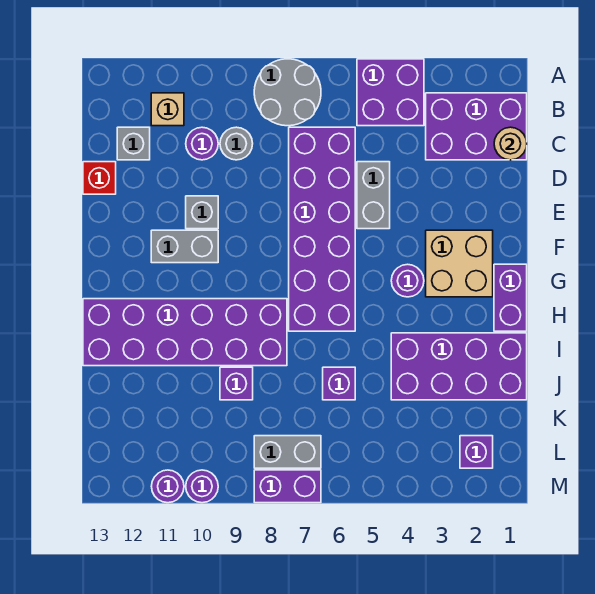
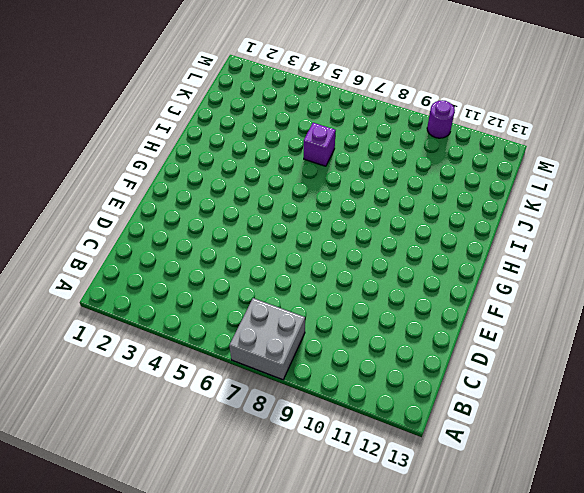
grey 2x2 brick [229,298,305,380] -> grey 2x2 round brick [254,59,321,126]
none -> purple 2x2 brick [357,59,424,126]
none -> purple 2x3 brick [426,93,527,160]
none -> tan 1x1 brick [151,93,184,126]

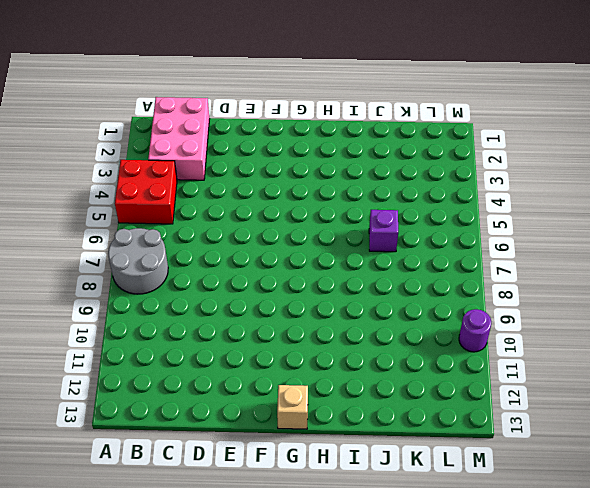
red 2x2 brick [115,160,177,224] -> purple 2x2 brick [357,59,424,126]
pink 2x3 brick [148,97,210,180] -> purple 2x3 brick [426,93,527,160]
tan 1x1 brick [277,385,308,429] -> tan 1x1 brick moved to [151,93,184,126]
none -> purple 2x6 brick [289,127,355,331]
none -> grey 1x1 round brick [220,127,253,160]
none -> purple 1x1 round brick [186,127,218,160]

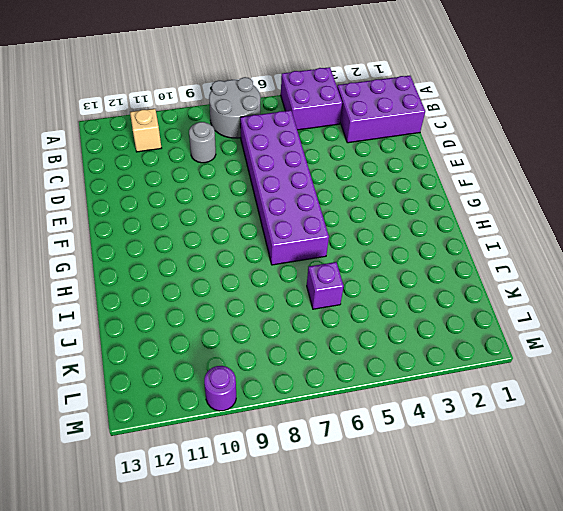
none -> purple 1x1 round brick [186,127,218,160]
none -> grey 1x1 brick [117,127,150,160]
none -> grey 1x2 brick [357,162,390,229]

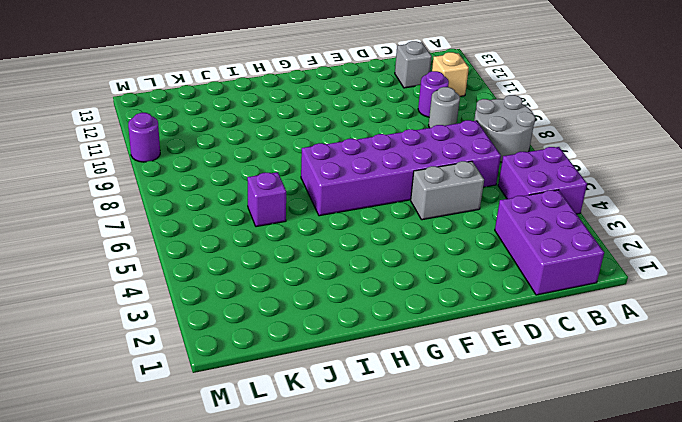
none -> red 1x1 brick [83,162,116,194]
none -> grey 1x1 brick [186,196,218,229]
none -> tan 2x2 brick [426,230,493,297]

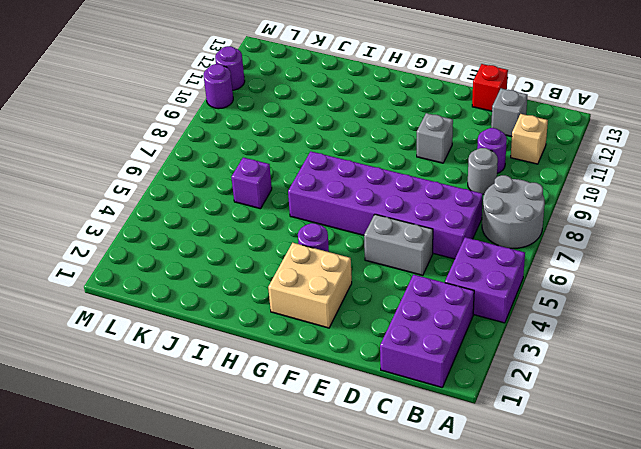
none -> grey 1x2 brick [151,230,218,263]
none -> purple 1x2 brick [494,264,527,331]
none -> purple 2x6 brick [83,299,287,366]

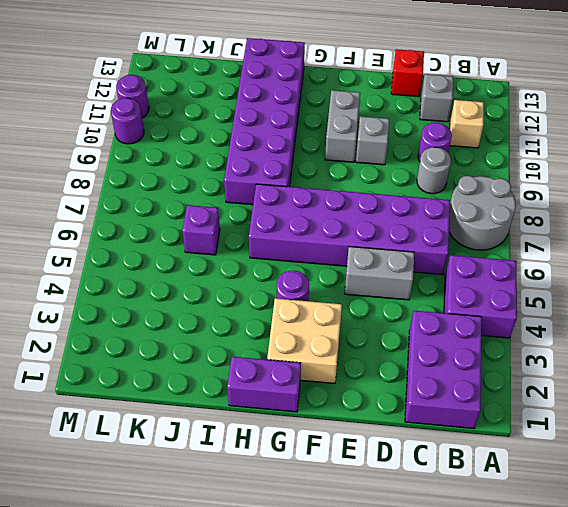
none -> purple 2x4 brick [391,333,527,400]
none -> purple 1x1 brick [220,367,253,400]
none -> purple 1x1 brick [460,436,493,468]

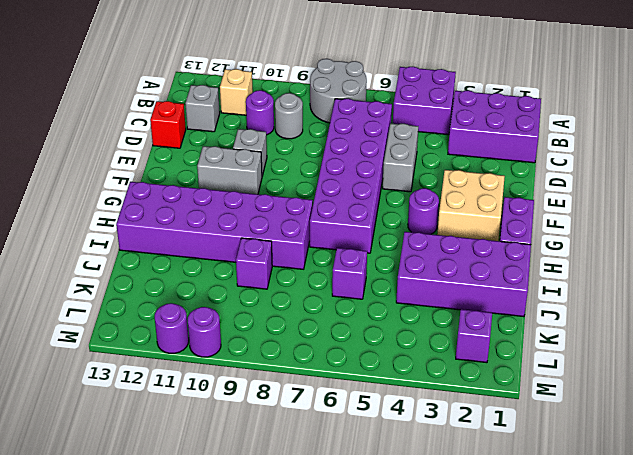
none -> grey 1x2 brick [254,436,321,468]
none -> purple 1x2 brick [254,470,321,503]
none -> tan 1x1 round brick [494,127,527,160]

